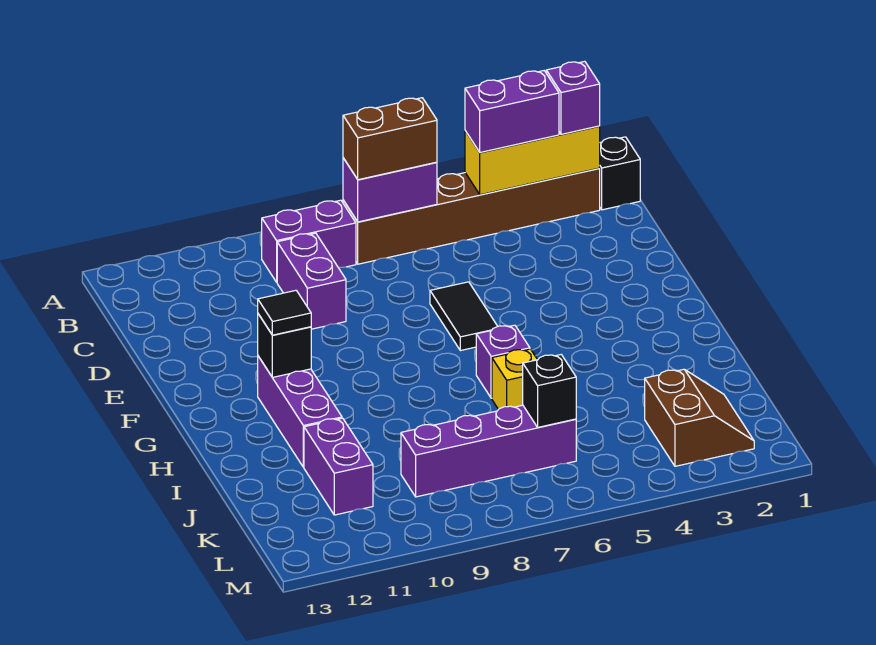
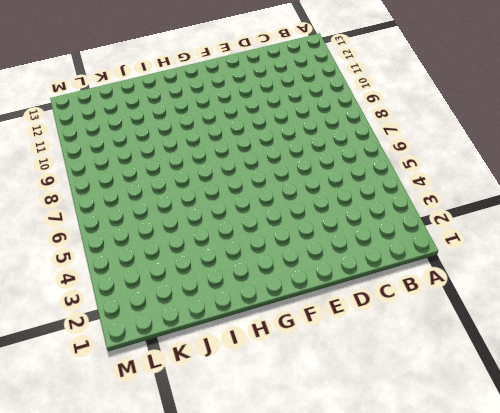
none -> black 1x1 brick [599,137,640,210]
none -> brown 1x6 brick [343,168,600,264]
none -> purple 1x2 brick [262,200,356,282]

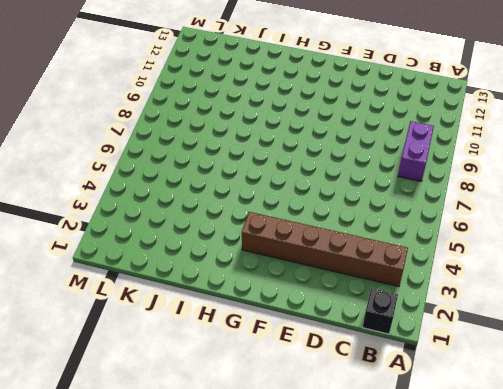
brown 1x6 brick [242,212,408,287] -> brown 1x6 brick turned to [343,168,600,264]
none -> purple 1x2 brick [277,233,346,329]
none -> black 1x2 tile [430,282,498,351]
none -> purple 1x3 brick [258,356,342,467]

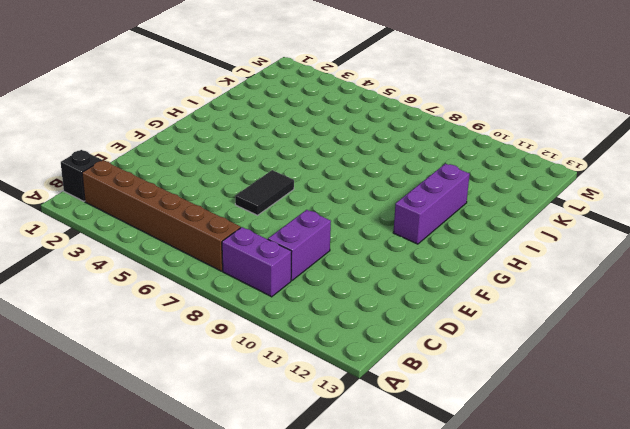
none -> purple 1x1 brick [476,325,530,398]
none -> yellow 1x1 brick [492,349,537,409]
none -> purple 1x2 brick [304,418,373,515]

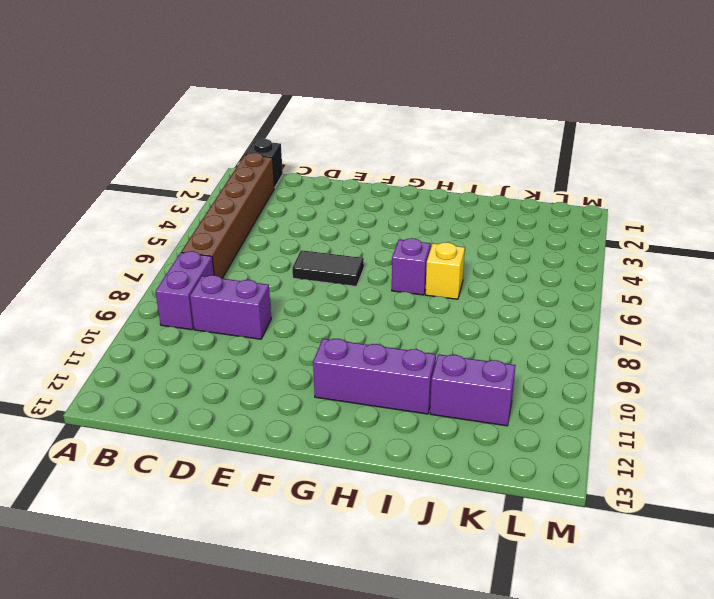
none -> brown 2x2 slope [645,369,754,466]
none -> purple 1x4 brick [401,405,576,497]
none -> yellow 1x3 brick [465,126,600,195]

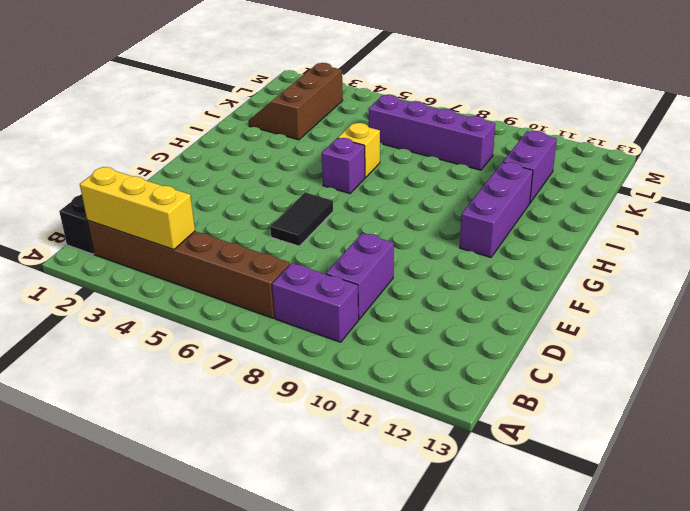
brown 2x3 slope [249,63,343,140] -> brown 2x2 slope [645,369,754,466]
none -> purple 1x2 brick [343,158,437,222]
none -> black 1x1 brick [258,314,311,377]
none -> black 1x1 brick [523,355,576,427]

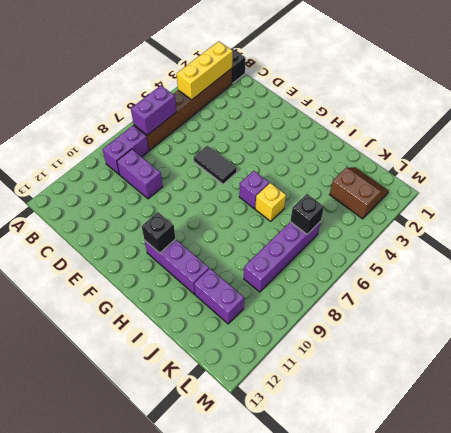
none -> purple 1x1 brick [546,61,600,134]
none -> purple 1x2 brick [465,71,559,152]
none -> brown 1x2 brick [343,98,437,180]

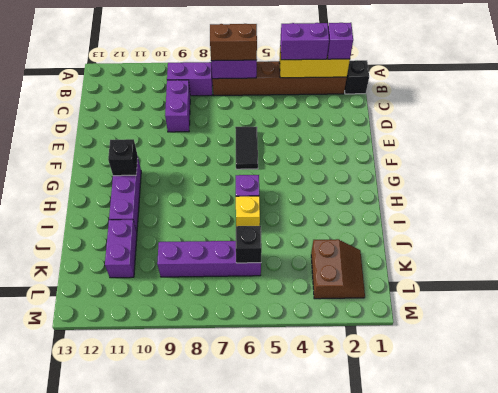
none -> black 1x1 tile [258,290,311,335]

